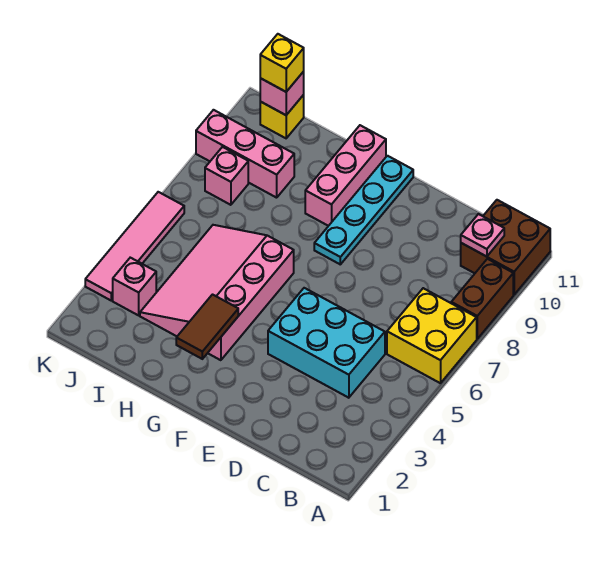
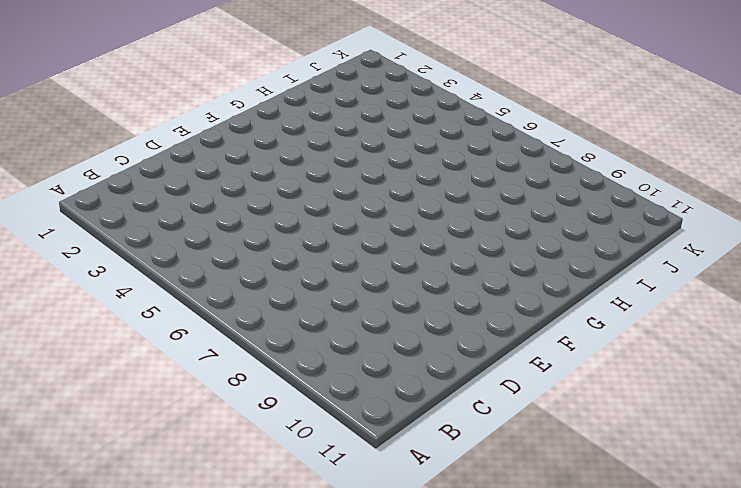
none -> yellow 2x2 brick [387,288,477,383]
none -> brown 1x2 brick [451,259,513,339]
none -> brown 2x2 brick [461,200,550,295]

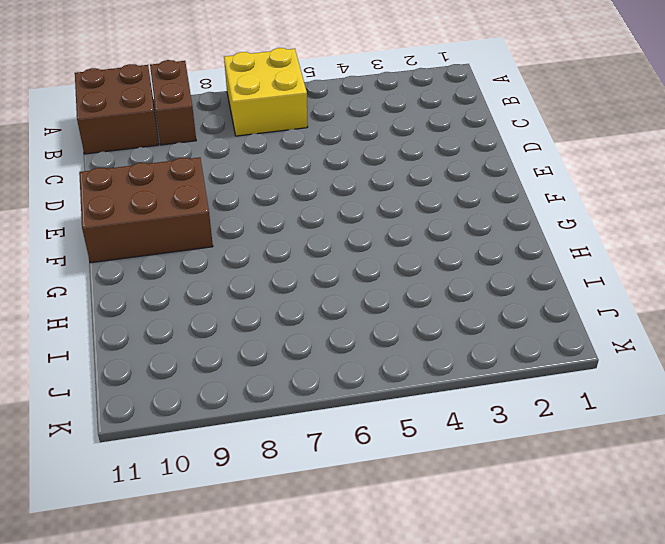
brown 1x2 brick [150,60,196,145] -> brown 1x2 brick turned to [451,259,513,339]
brown 2x3 brick [79,157,213,263] -> cyan 1x4 plate [314,156,413,264]
none -> cyan 2x3 brick [268,288,385,398]
none -> pink 3x4 slope [140,225,294,360]
none -> pink 1x3 brick [305,125,386,226]

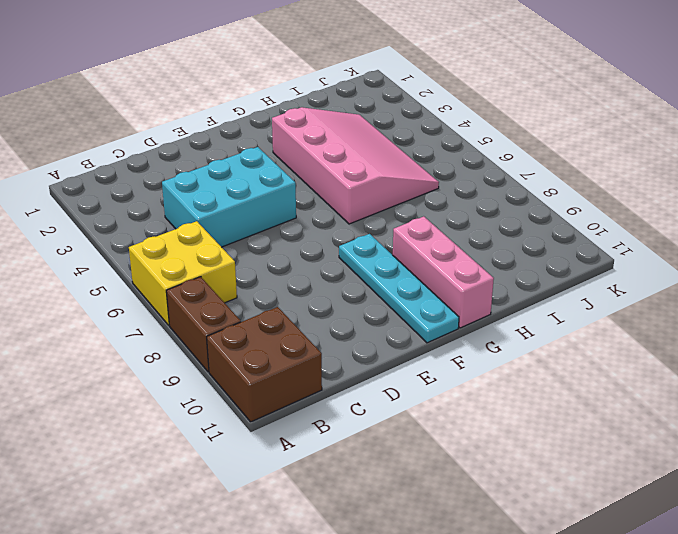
none -> pink 1x3 brick [196,110,294,198]
none -> pink 1x1 brick [113,258,156,315]
none -> pink 1x1 brick [205,147,248,205]

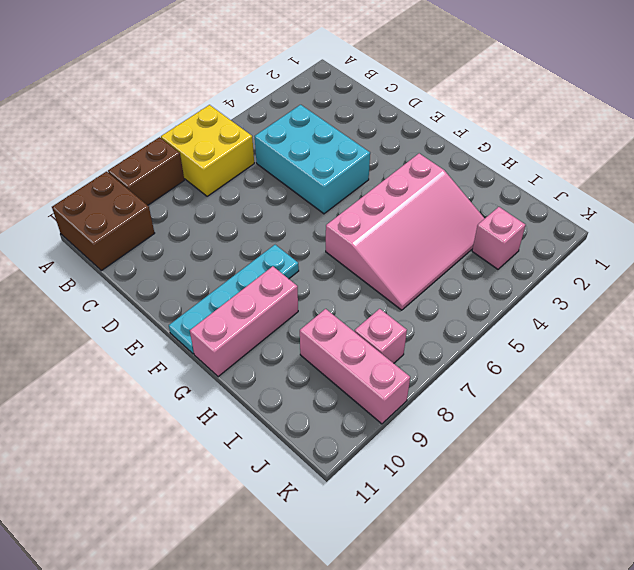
none -> yellow 1x1 brick [260,95,304,138]
none -> pink 1x4 tile [85,192,184,300]
none -> pink 1x1 plate [461,214,504,257]

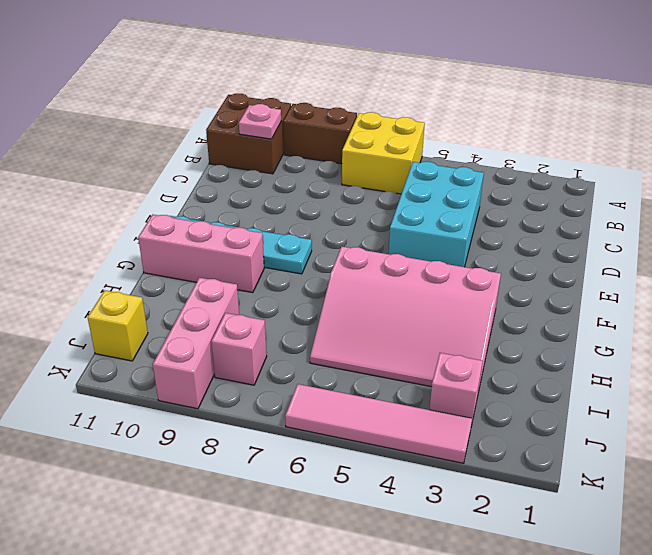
none -> brown 1x2 tile [176,295,238,359]
none -> pink 1x1 brick [260,72,304,115]
none -> yellow 1x1 brick [260,34,304,92]

